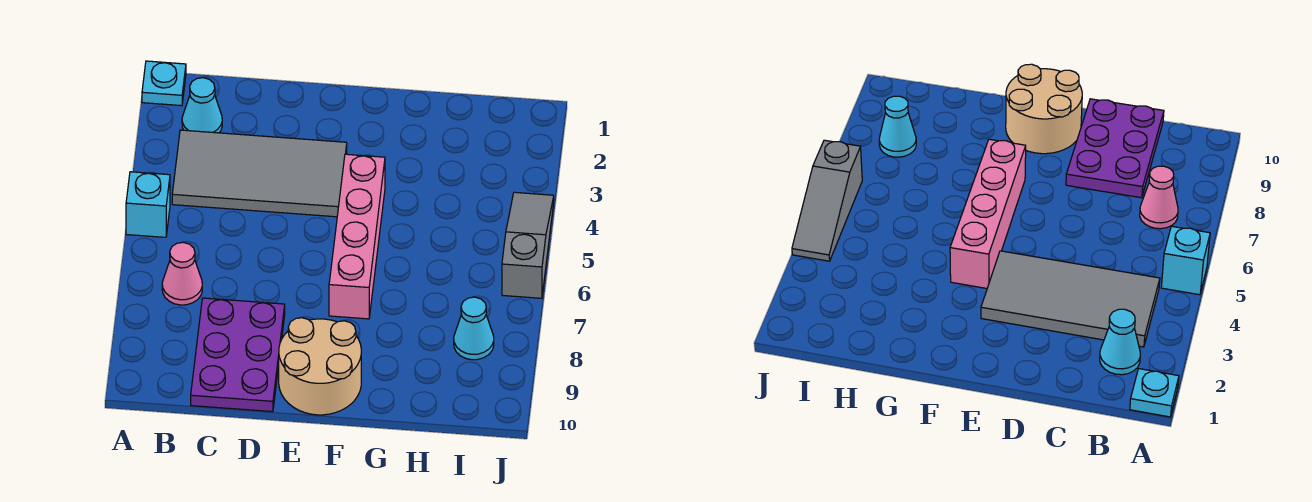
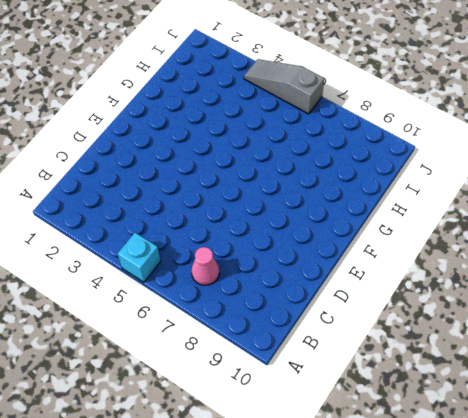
none -> cyan 1x1 plate [142,61,186,106]
none -> cyan 1x1 cone [182,78,222,133]

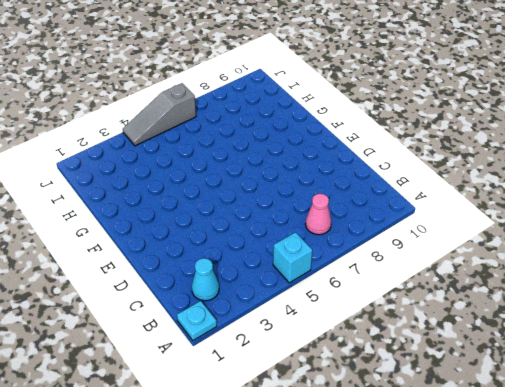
none -> grey 2x4 tile [172,130,347,217]
none -> purple 2x3 plate [191,298,285,412]

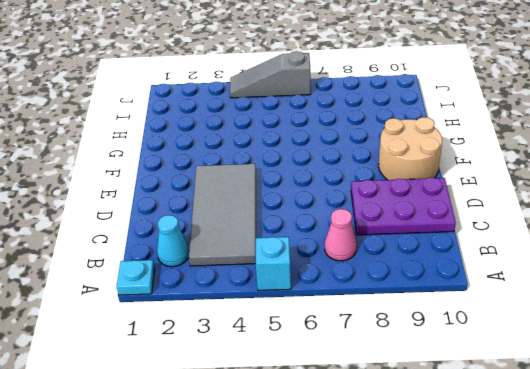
none -> pink 1x4 brick [329,154,385,319]
none -> cyan 1x1 cone [454,297,494,360]

